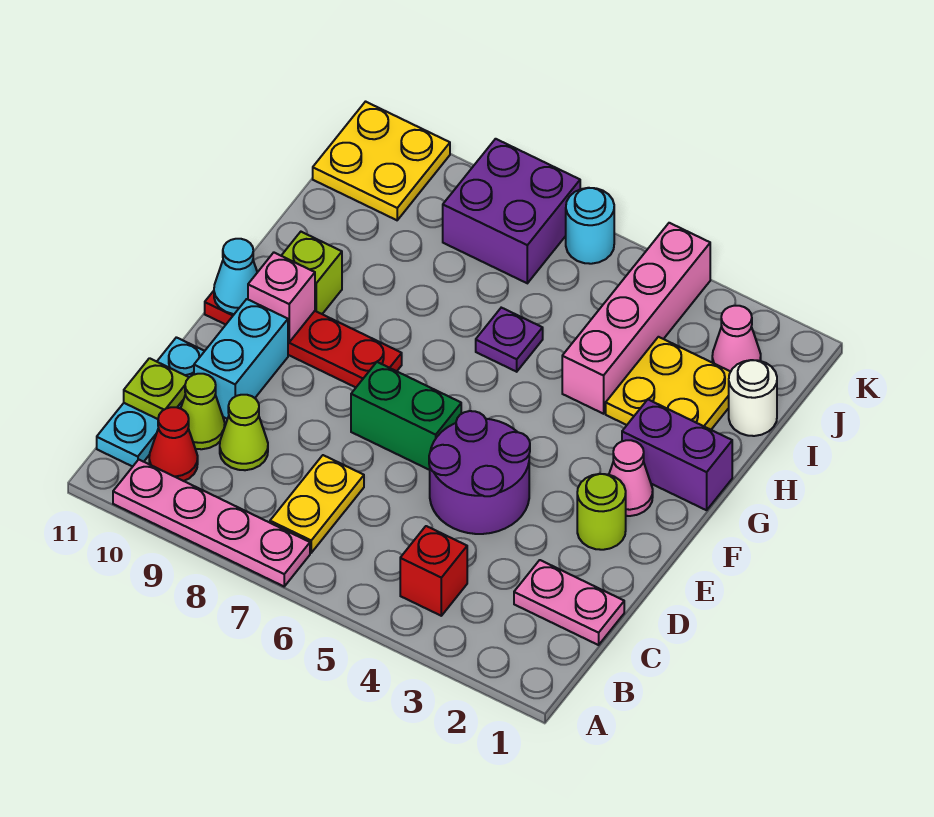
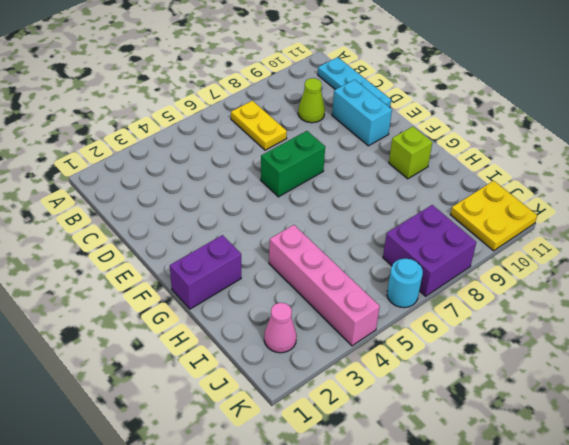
none -> pink 1x4 plate [113,460,310,586]
none -> red 1x1 brick [400,526,467,616]
none -> red 1x1 cone [149,407,198,481]

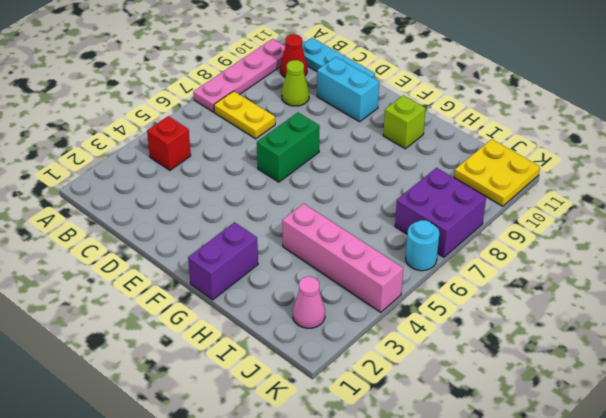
none -> pink 1x2 plate [514,560,624,645]
none -> lime 1x1 cone [181,374,225,449]
none -> purple 2x2 round brick [429,411,530,534]

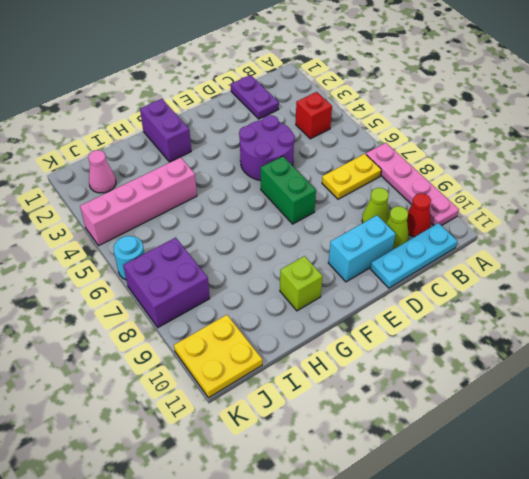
purple 1x2 plate [231,75,279,119] -> pink 1x2 plate [514,560,624,645]
none -> lime 1x1 round brick [577,474,626,550]
none -> pink 1x1 cone [609,440,653,516]
none -> red 1x4 plate [205,291,402,387]

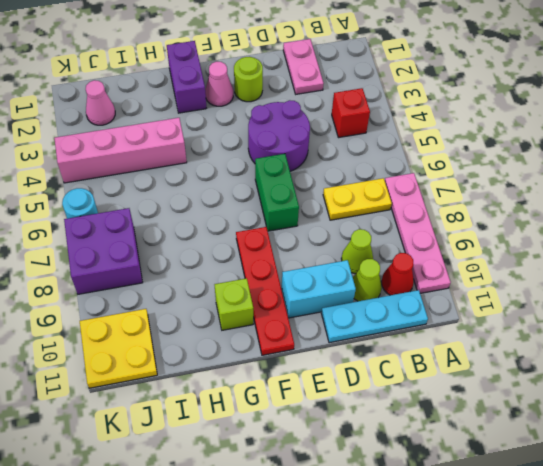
none -> yellow 2x2 plate [606,337,730,430]
none -> purple 1x1 plate [476,308,543,372]
none -> white 1x1 round brick [729,360,777,436]

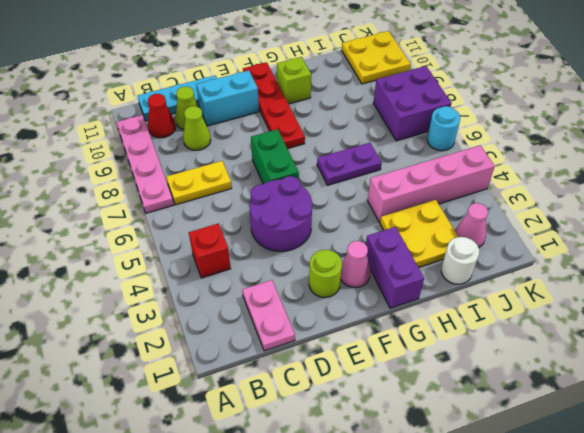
purple 1x2 plate [317,143,382,185] -> purple 1x1 plate [476,308,543,372]
none -> lime 1x1 plate [124,358,189,419]
none -> pink 1x1 brick [248,253,315,342]
none -> cyan 1x1 cone [214,239,257,314]

